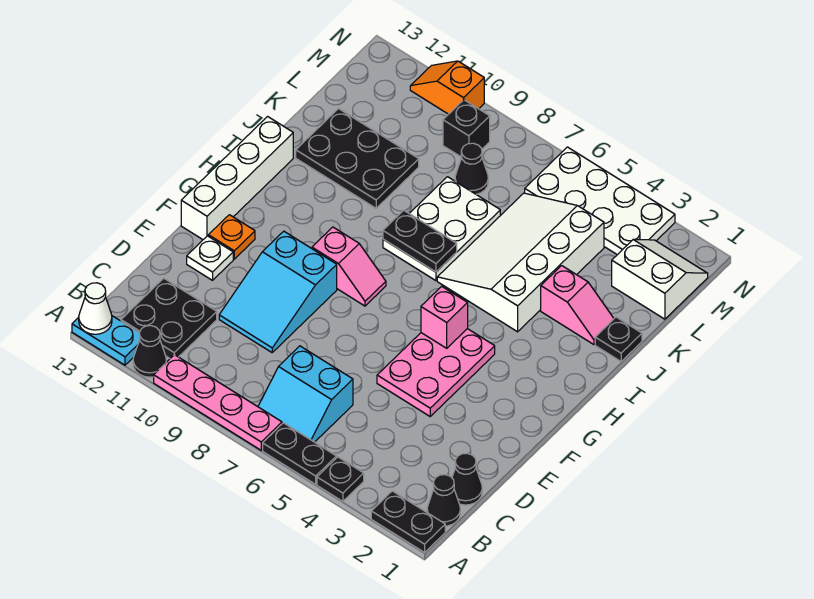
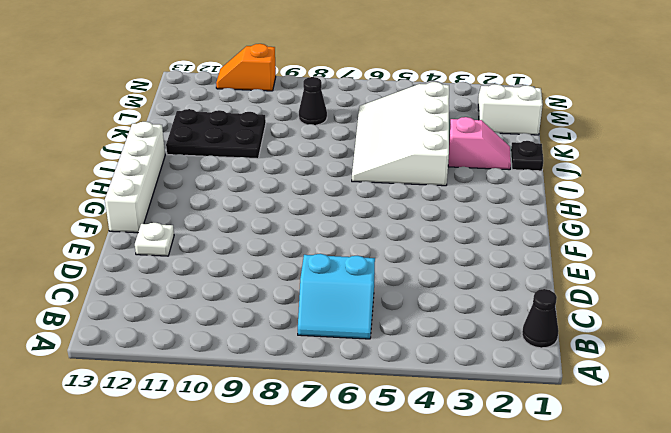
none -> black 1x2 plate [371,491,445,553]
none -> black 1x1 plate [317,457,364,501]
none -> black 1x2 plate [263,423,336,484]

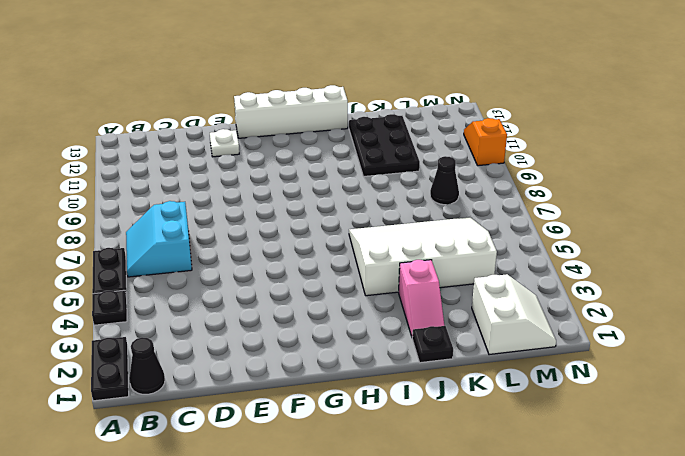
none -> pink 1x4 plate [154,355,282,450]
none -> black 1x1 cone [133,326,166,377]
none -> cyan 1x2 plate [72,316,140,365]

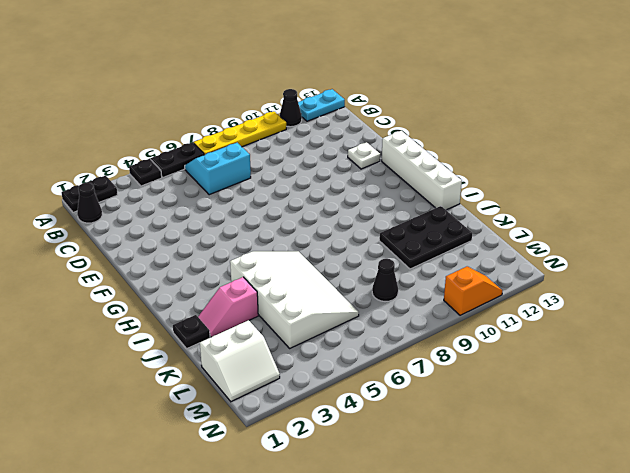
yellow 1x4 plate [194,111,286,155] -> pink 1x4 plate [154,355,282,450]
none -> black 2x2 plate [121,278,217,358]
none -> black 1x1 cone [452,453,482,505]
none -> cyan 2x3 slope [219,231,337,352]

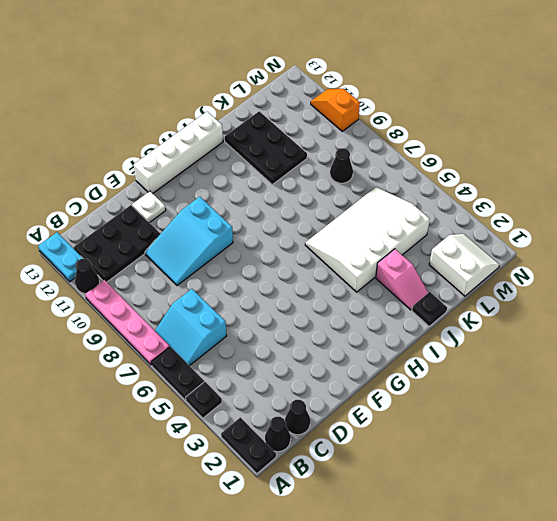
black 2x3 plate [74,205,160,282] -> black 2x2 plate [121,278,217,358]
none -> pink 2x3 plate [377,329,495,416]
none -> orange 1x1 plate [208,215,255,259]
none -> pink 1x2 slope [312,227,386,306]

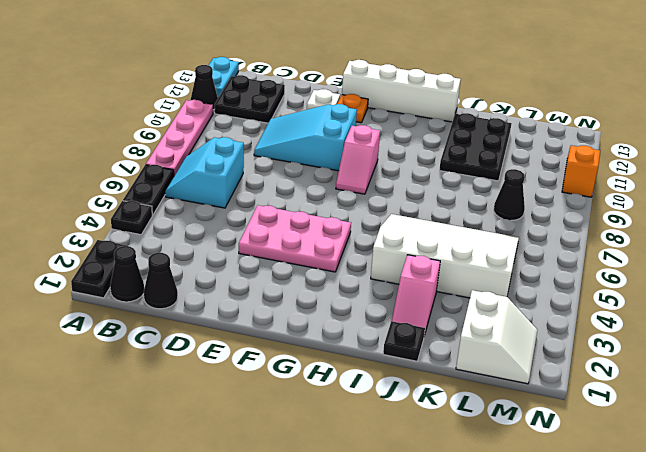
none -> white 2x3 plate [383,177,500,281]
none -> white 2x4 plate [525,147,675,255]
none -> black 1x1 brick [443,100,490,157]

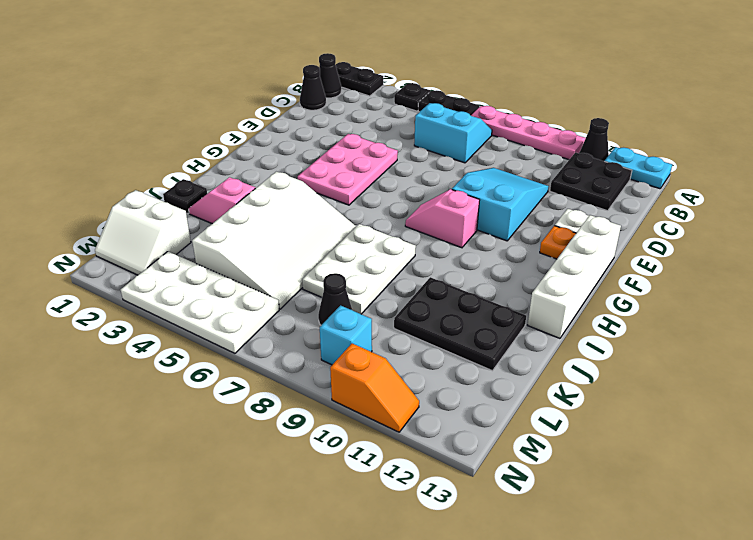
cyan 1x1 brick [320,305,372,365] -> black 1x1 brick [443,100,490,157]
none -> white 1x1 cone [79,283,112,334]
none -> pink 1x1 brick [421,286,468,348]
none -> black 1x2 plate [383,210,457,272]

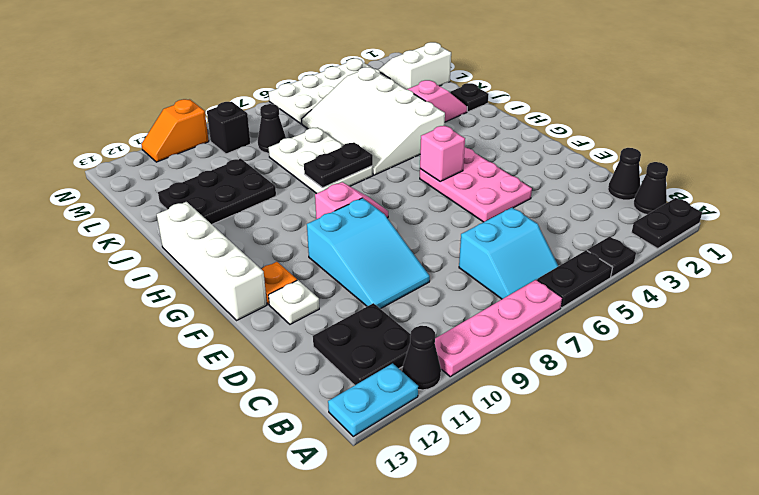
none -> white 1x1 cone [79,283,112,334]

